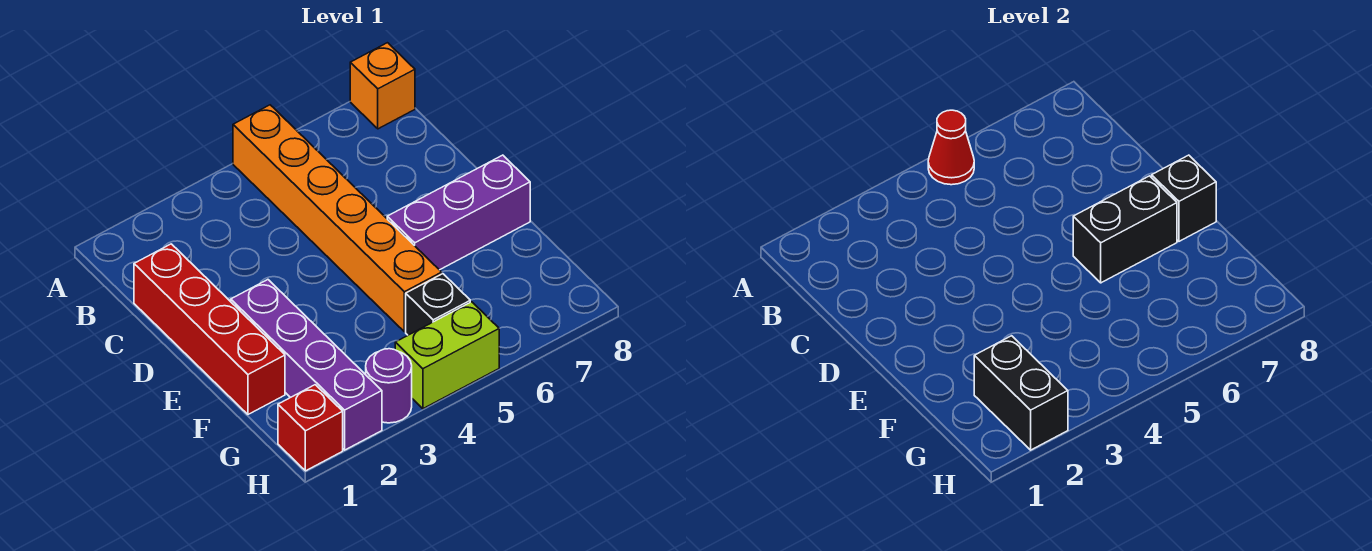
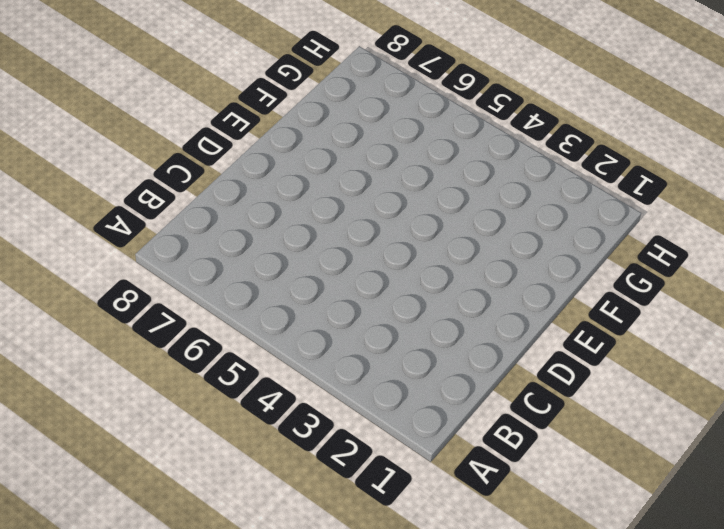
none -> orange 1x6 brick [233,105,442,332]
none -> orange 1x1 brick [350,43,415,129]
none -> red 1x4 brick [134,244,285,414]

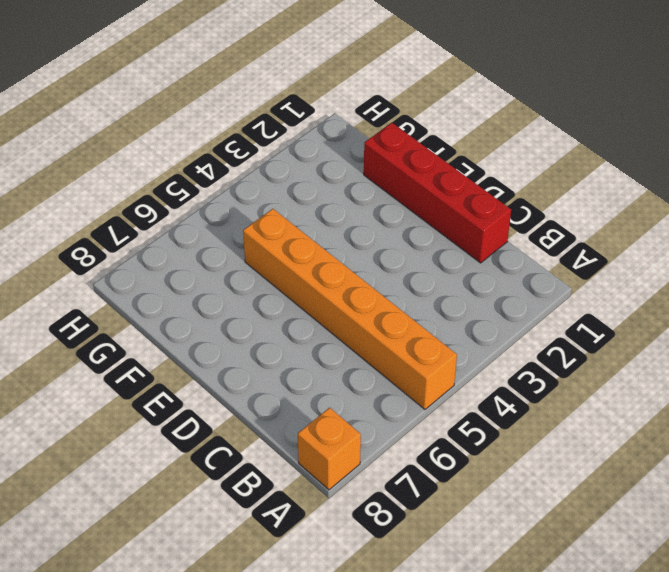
none -> purple 1x4 brick [231,280,382,450]
none -> purple 1x3 brick [387,155,530,270]
none -> black 1x1 brick [406,274,470,335]

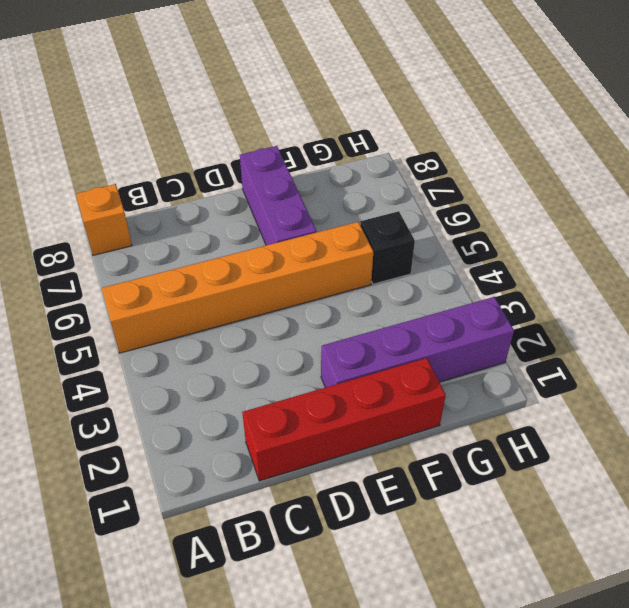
none -> red 1x1 brick [278,385,343,471]
none -> purple 1x1 round brick [366,349,412,423]
none -> lime 1x2 brick [395,302,499,409]

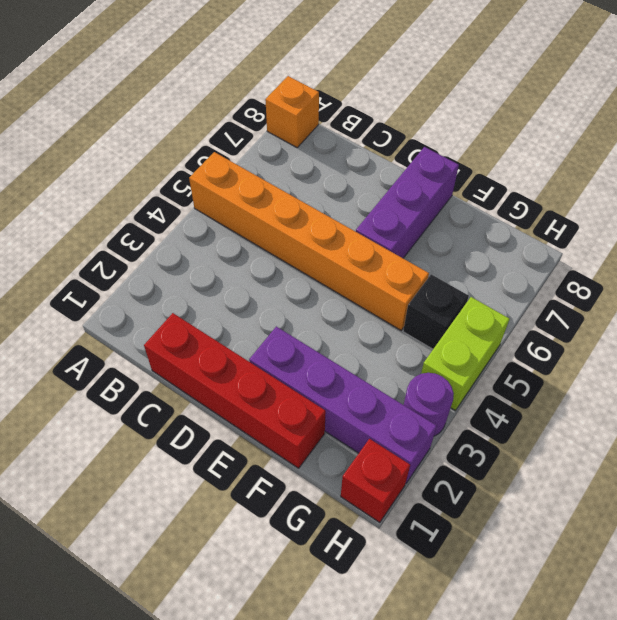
none -> red 1x1 cone [928,110,974,185]
none -> black 1x2 brick [1073,176,1177,283]
none -> black 1x1 brick [1152,155,1216,241]

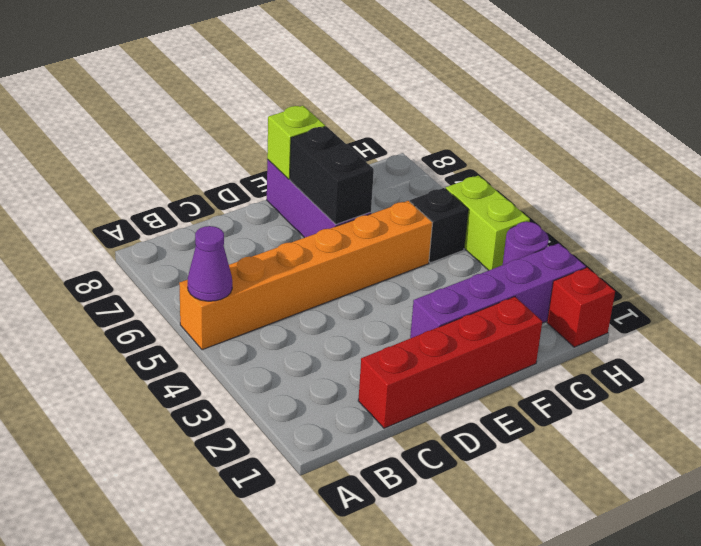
purple 1x1 cone [188,226,232,301] -> red 1x1 cone [928,110,974,185]
lime 1x1 brick [267,106,325,179] -> black 1x1 brick [1152,155,1216,241]
none -> orange 1x1 brick [350,43,415,129]
none -> black 1x2 brick [974,336,1068,450]

